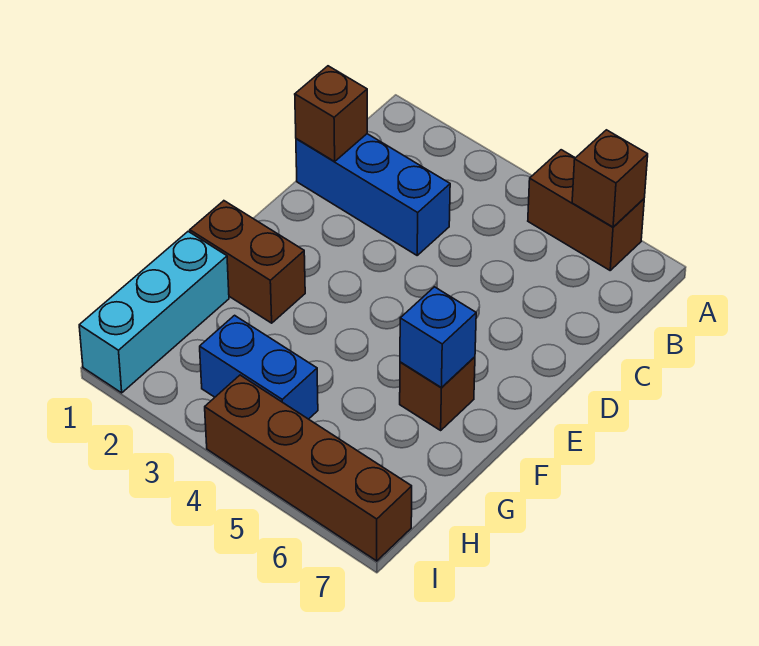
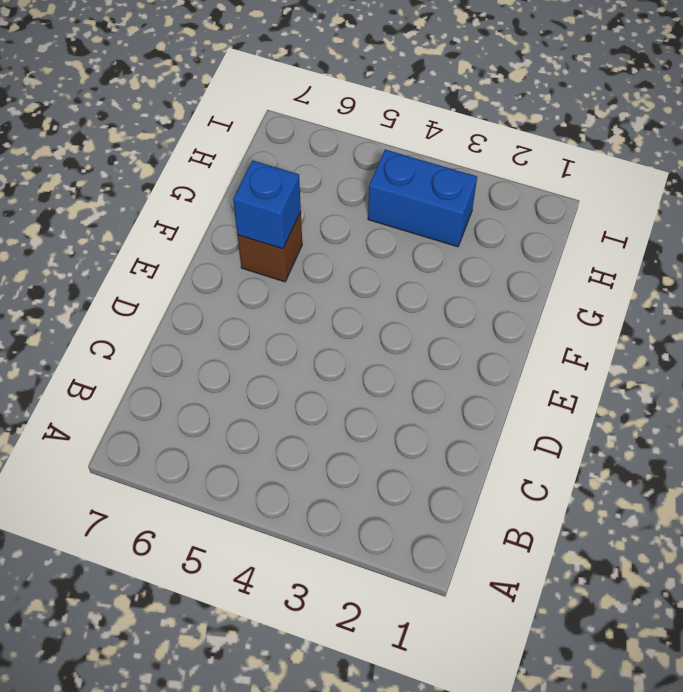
none -> brown 1x2 brick [528,150,644,270]
none -> blue 1x3 brick [296,134,450,255]

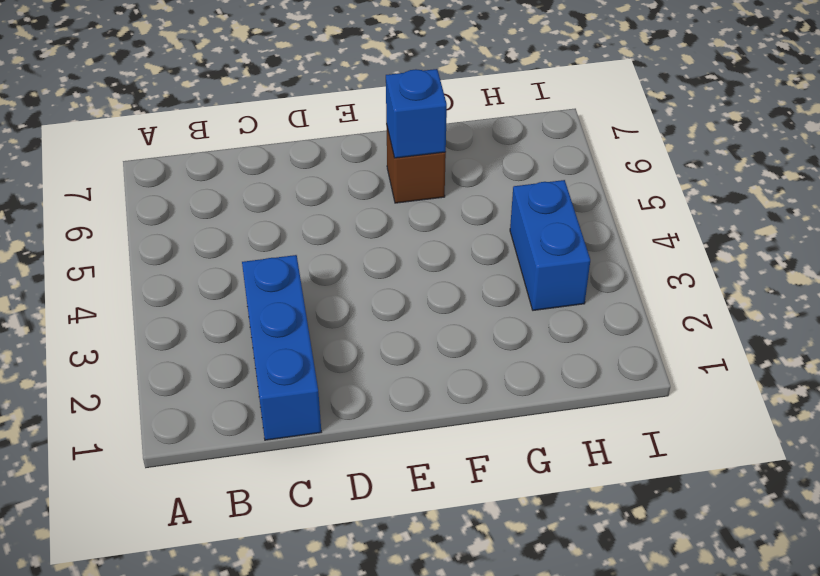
none -> brown 1x2 brick [528,150,644,270]
none -> brown 1x2 brick [190,201,305,323]

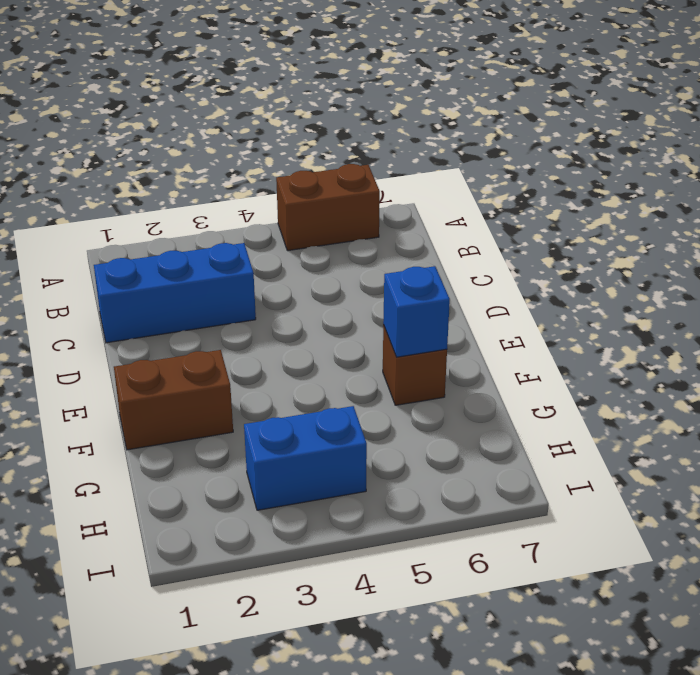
none -> cyan 1x3 brick [79,232,229,393]
none -> brown 1x4 brick [205,375,412,561]

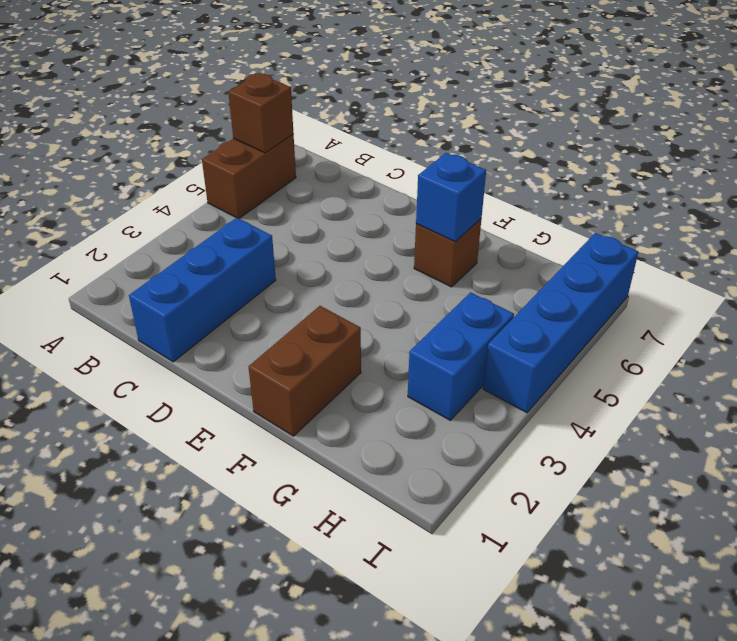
blue 1x4 brick [483,233,638,413] -> brown 1x4 brick [205,375,412,561]
none -> cyan 1x3 brick [79,232,229,393]
none -> brown 1x1 brick [295,66,367,161]

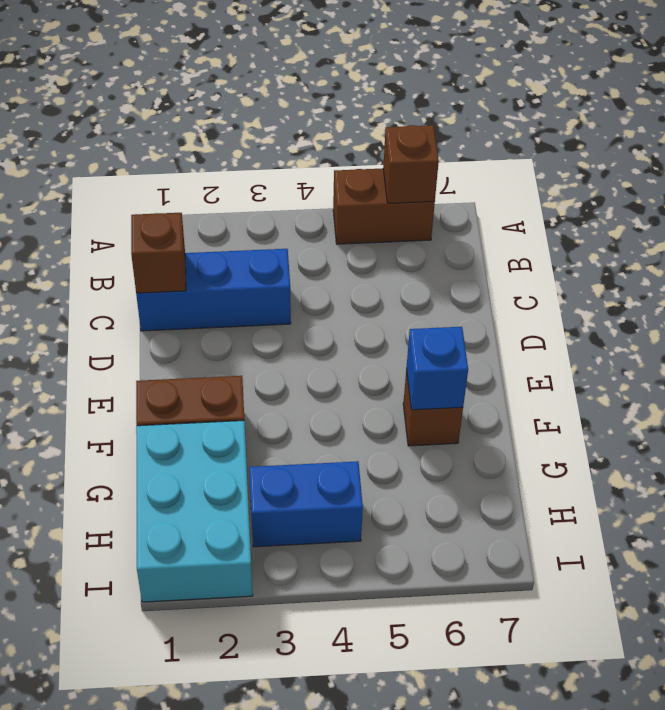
cyan 2x3 brick [136,421,253,602] -> cyan 1x3 brick [79,232,229,393]
none -> brown 1x4 brick [205,375,412,561]

